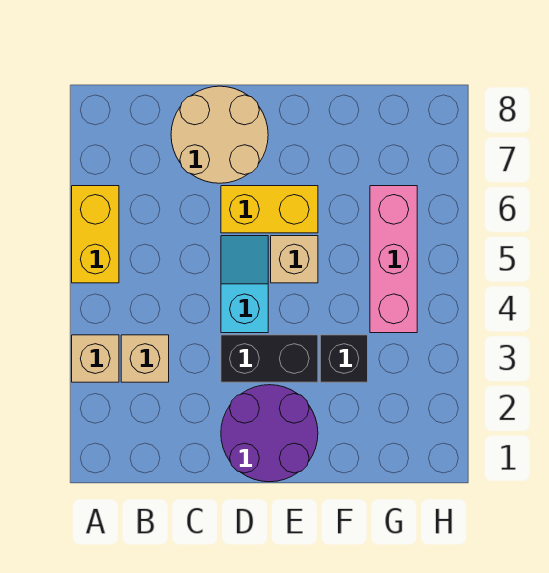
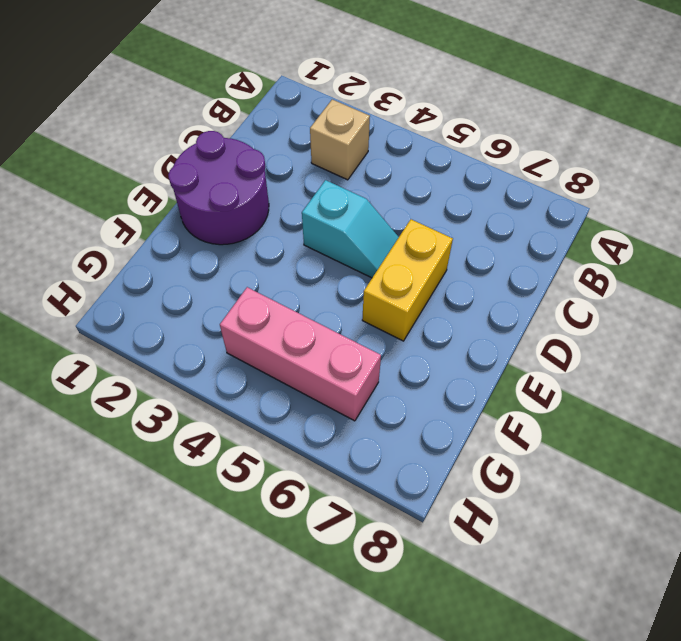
none -> tan 1x1 brick [72,335,119,382]
none -> yellow 1x2 brick [72,186,119,283]

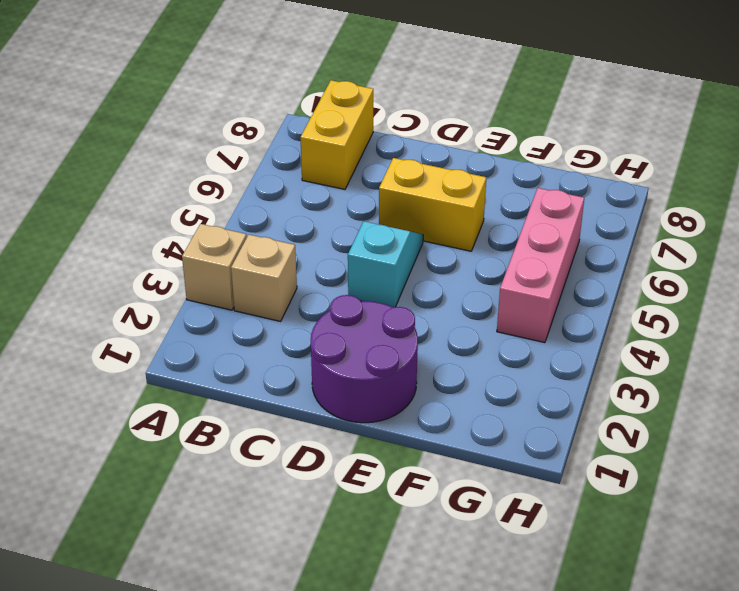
yellow 1x2 brick [300,80,373,189] -> yellow 1x2 brick moved to [72,186,119,283]
none -> tan 2x2 round brick [171,86,268,183]
none -> black 1x2 brick [221,335,318,382]

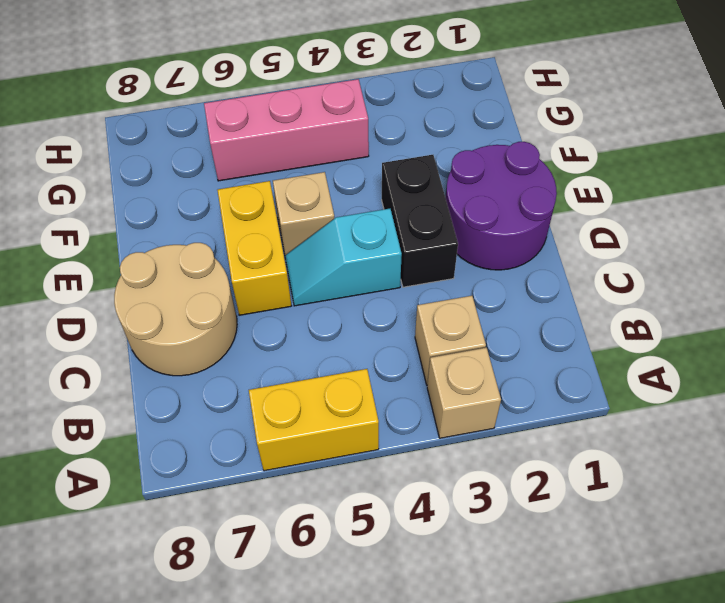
none -> black 1x1 brick [320,335,368,382]

